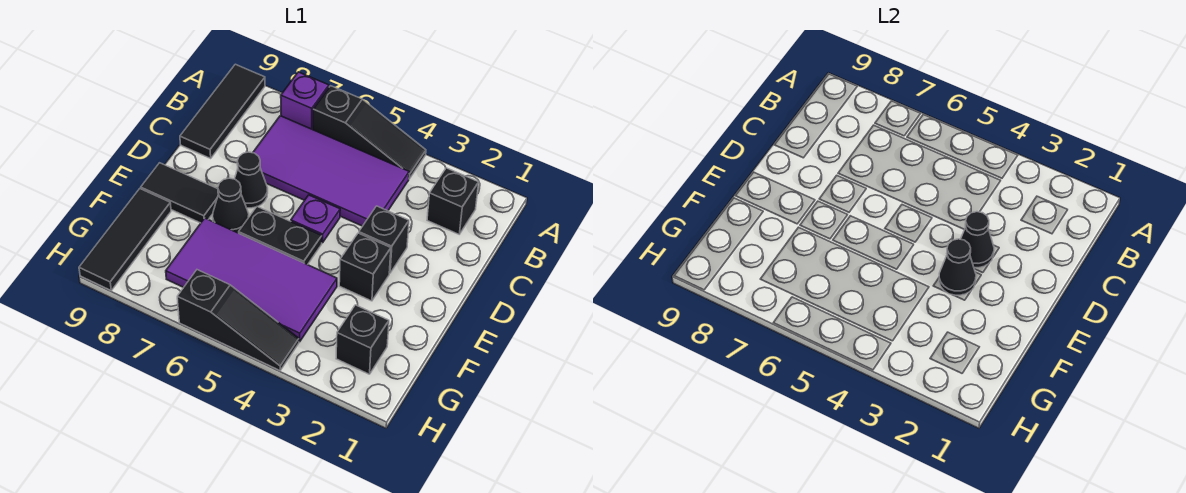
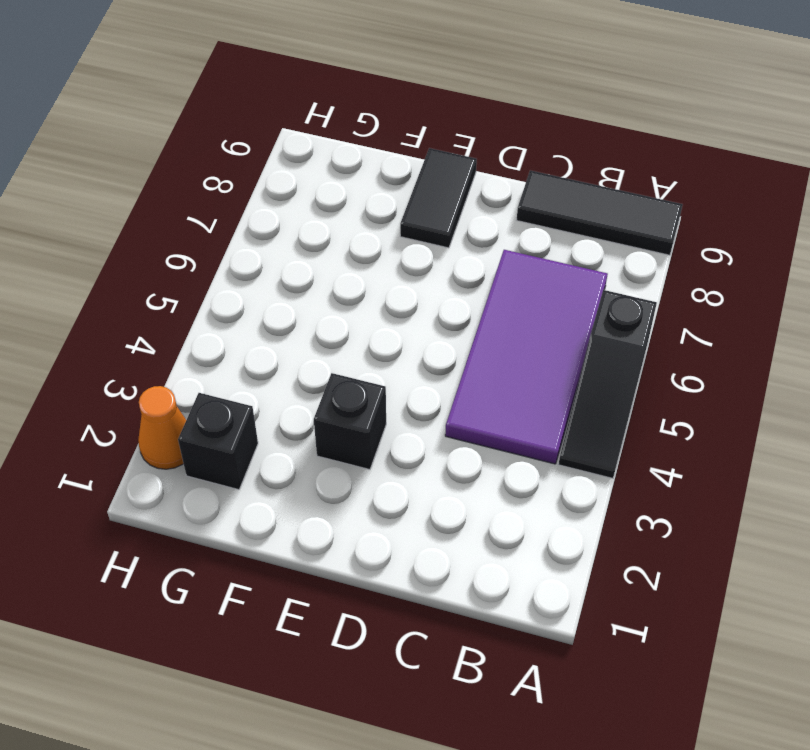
orange 1x1 cone [138,386,186,469] -> none
none -> purple 1x1 brick [281,72,329,130]
none -> black 1x1 brick [427,168,479,234]
none -> black 1x1 brick [359,206,409,273]

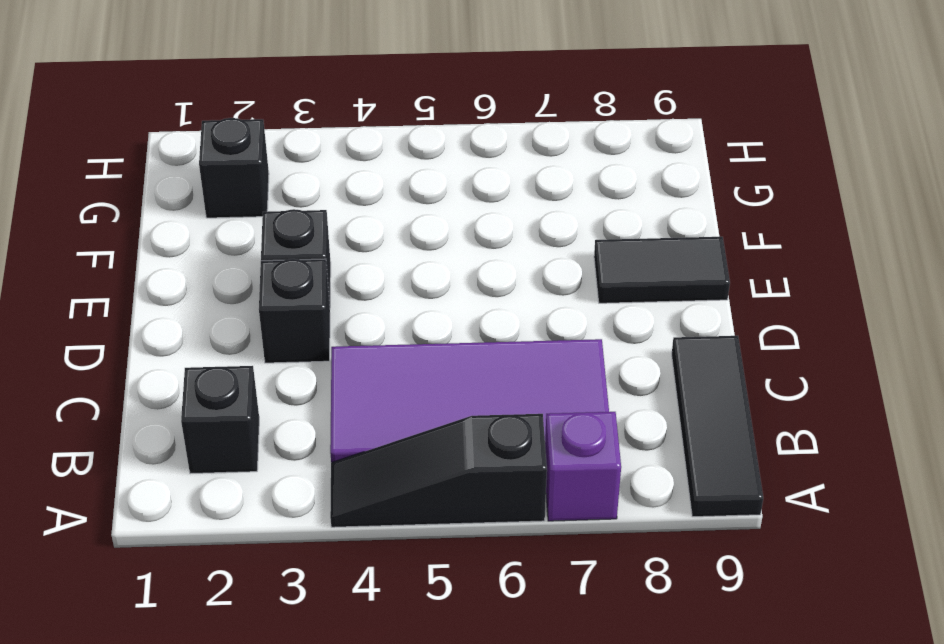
none -> purple 1x1 plate [291,195,340,243]
none -> black 1x1 cone [235,152,268,208]
none -> black 1x2 plate [239,207,322,265]

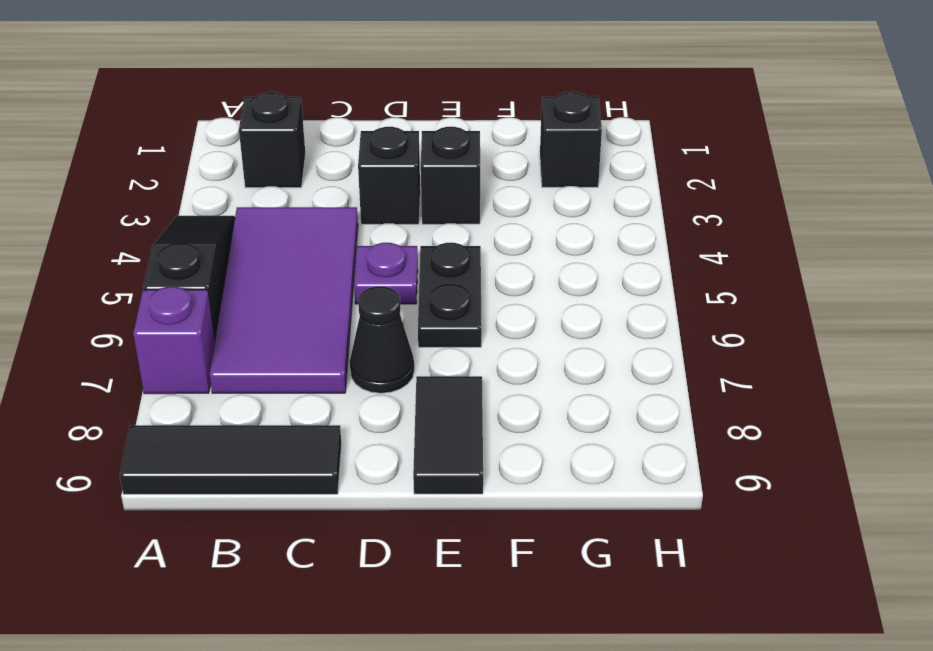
none -> black 1x1 cone [213,178,249,233]
none -> purple 2x4 tile [166,218,337,342]
none -> black 1x3 tile [79,189,171,290]

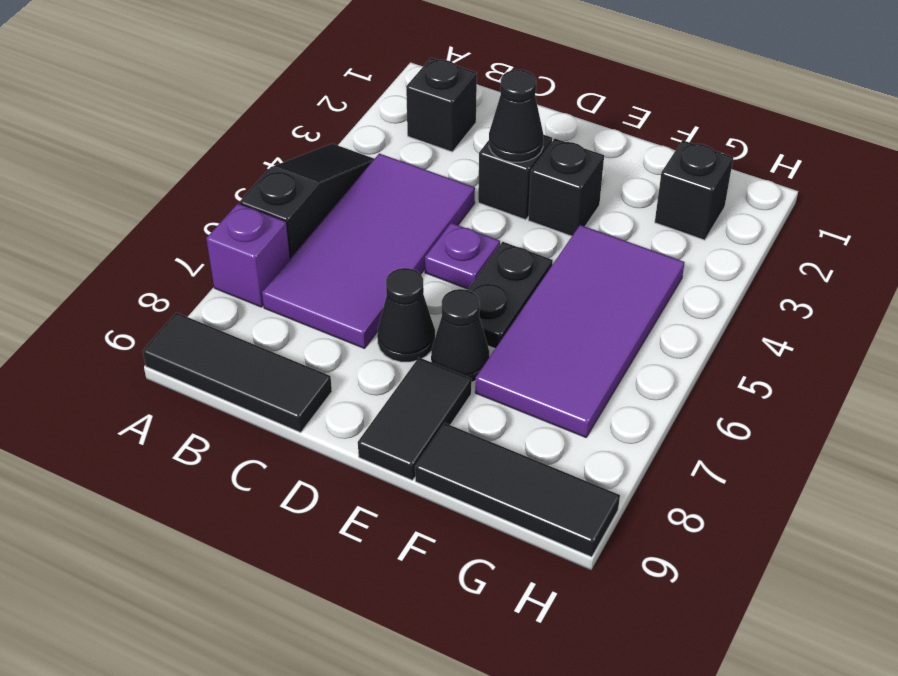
none -> black 1x3 slope [177,270,299,371]
none -> black 1x1 cone [939,239,976,295]

